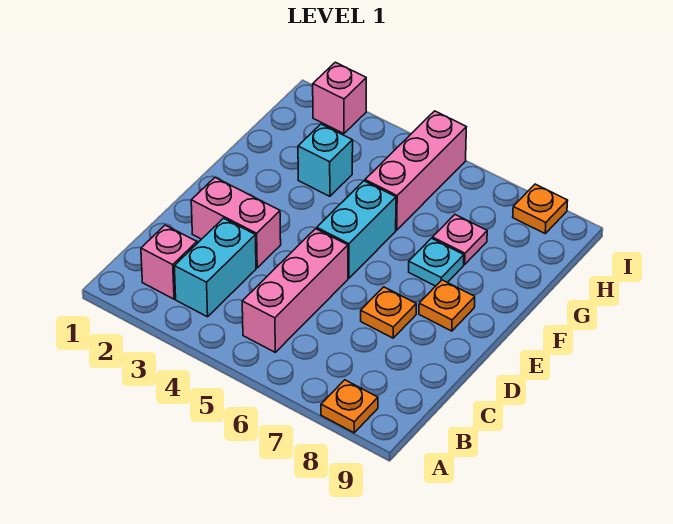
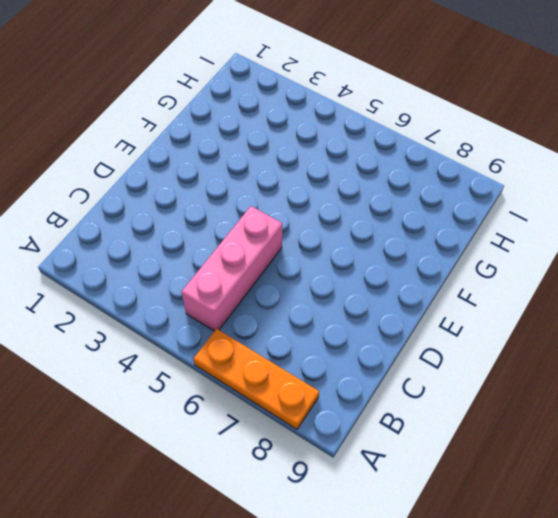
orange 1x3 plate [193,329,319,429] -> orange 1x1 plate [321,380,378,433]
none -> pink 1x1 brick [141,225,197,299]
none -> cyan 1x2 brick [174,218,256,317]
none -> pink 1x2 brick [191,177,281,268]

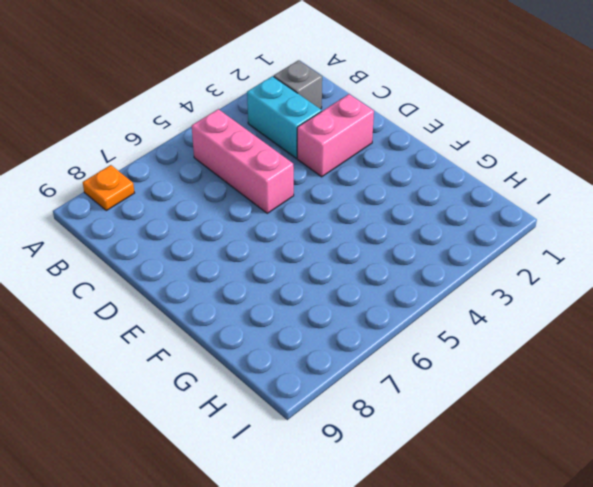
grey 1x1 brick [273,60,322,109] -> pink 1x1 brick [141,225,197,299]
none -> orange 1x1 plate [361,287,416,338]
none -> cyan 1x2 brick [317,181,396,278]
none -> orange 1x1 plate [419,280,475,331]

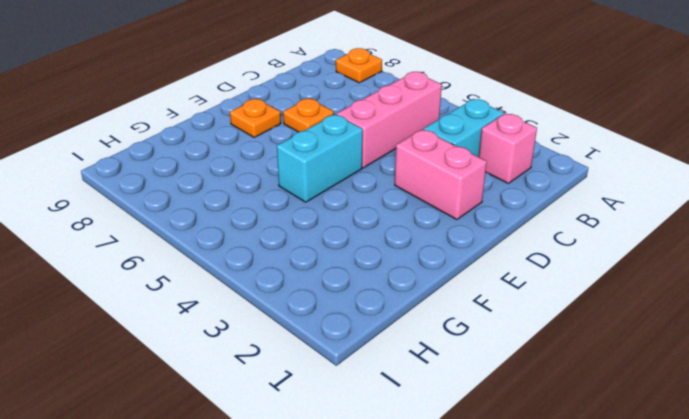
none -> cyan 1x1 plate [409,238,464,286]
none -> cyan 1x1 brick [298,124,353,196]
none -> pink 1x3 brick [365,111,466,230]

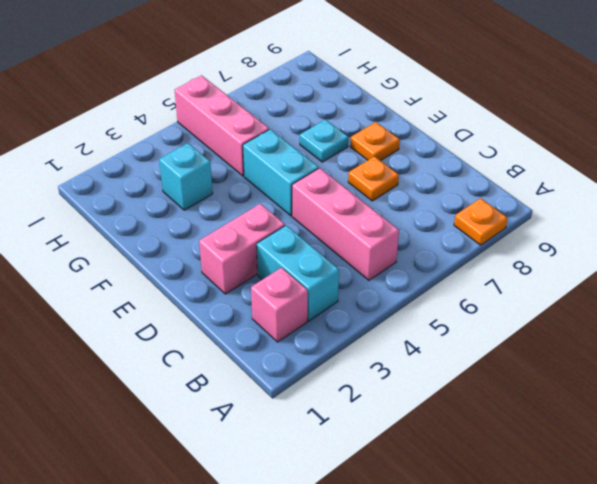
none -> pink 1x1 plate [432,215,487,264]
none -> pink 1x1 brick [313,62,366,134]
none -> orange 1x1 plate [513,184,568,233]

